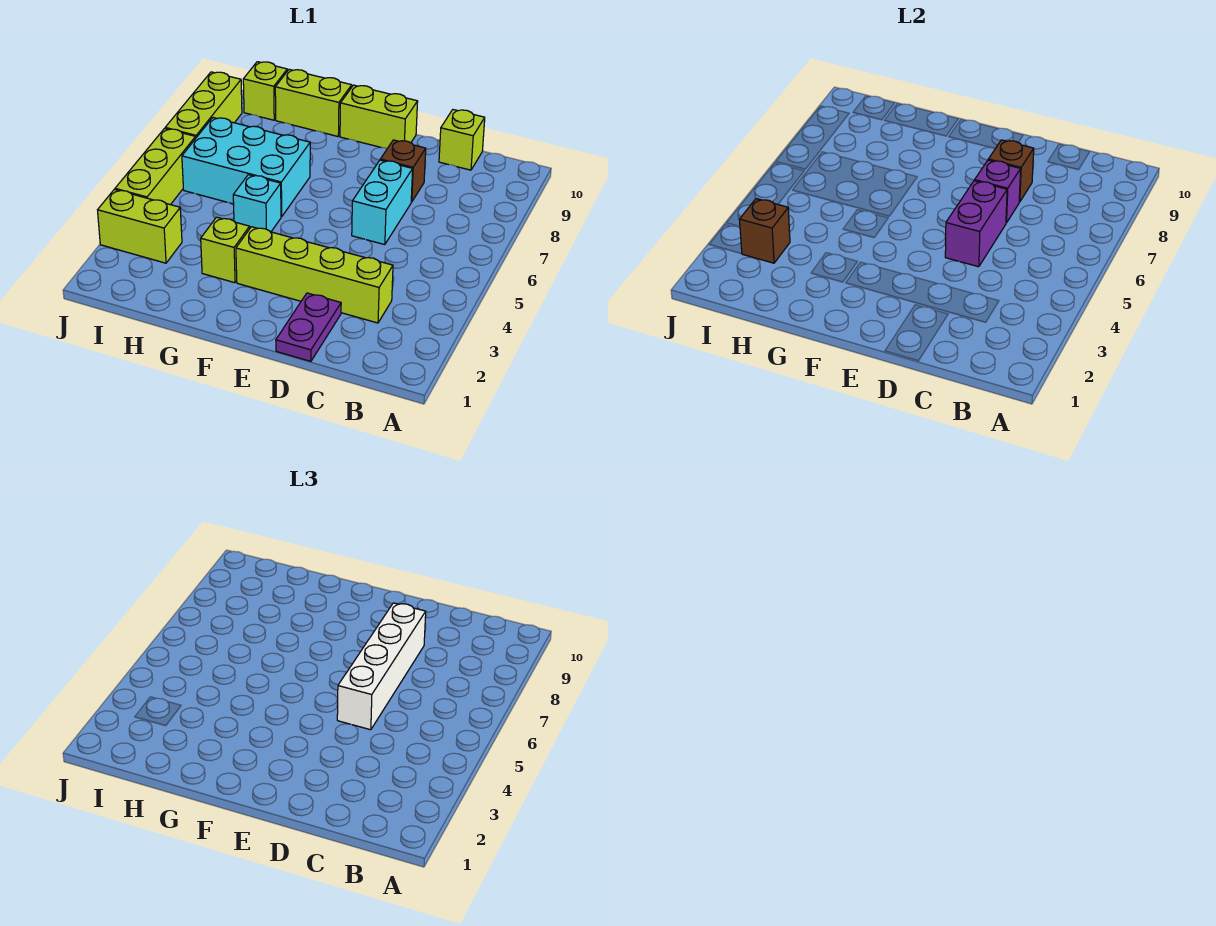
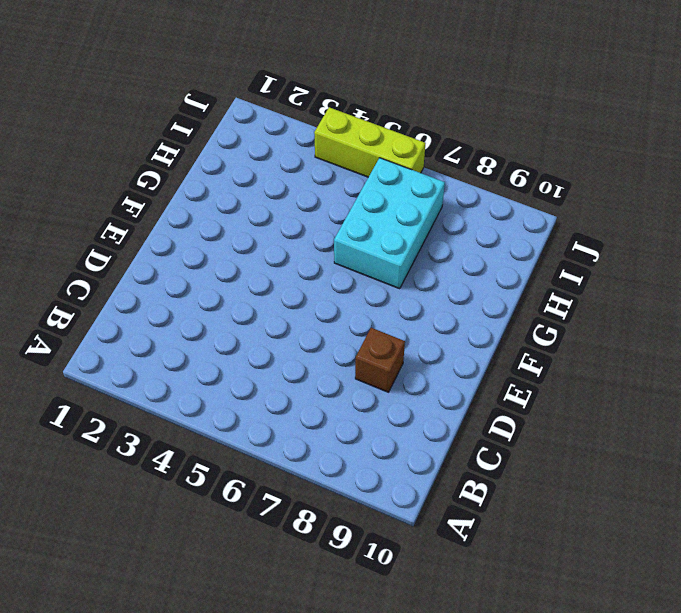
none -> lime 1x4 brick [236,227,393,323]
none -> lime 1x1 brick [439,110,485,170]
none -> purple 1x2 plate [276,293,341,361]

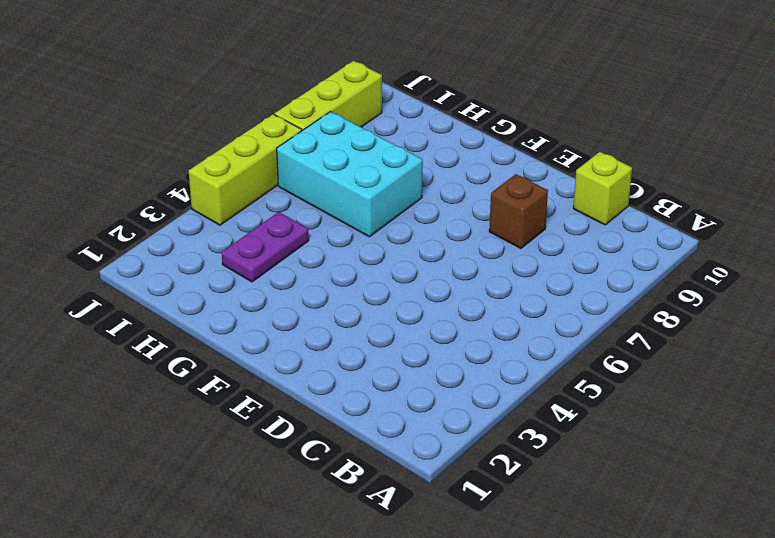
purple 1x2 plate [222,212,309,282] -> purple 1x2 plate moved to [276,293,341,361]
none -> lime 1x4 brick [236,227,393,323]
none -> cyan 1x2 brick [352,160,413,245]
none -> lime 1x2 brick [340,85,418,148]

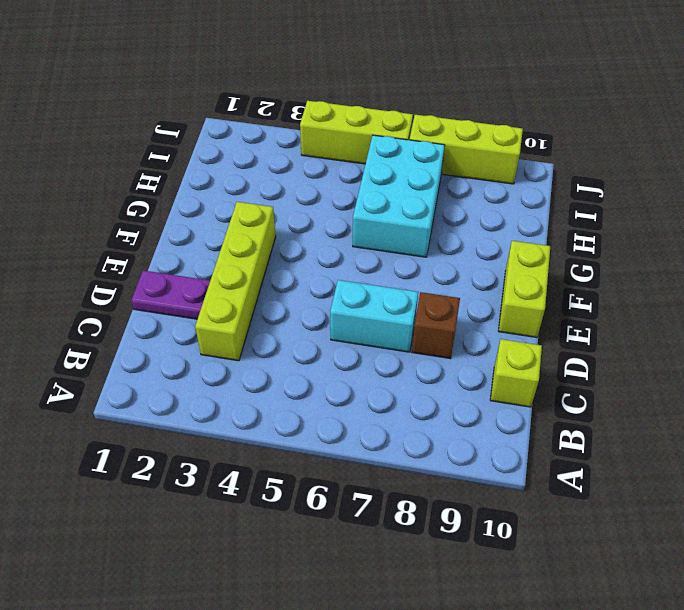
none -> lime 1x1 brick [201,217,250,283]
none -> cyan 1x1 brick [233,175,281,232]
none -> lime 1x2 brick [275,69,352,136]

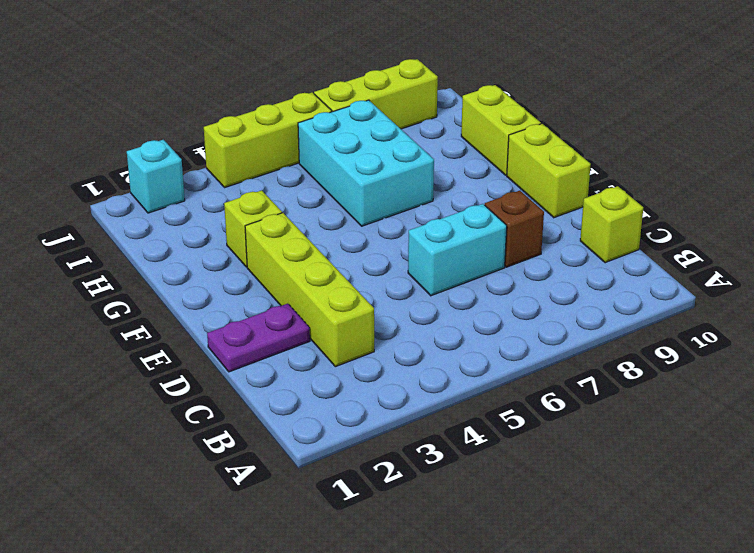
cyan 1x1 brick [127,140,185,213] -> cyan 1x1 brick moved to [233,175,281,232]
none -> lime 1x2 brick [98,189,182,263]
none -> lime 1x1 brick [243,62,287,120]
none -> purple 1x2 brick [945,181,1007,267]

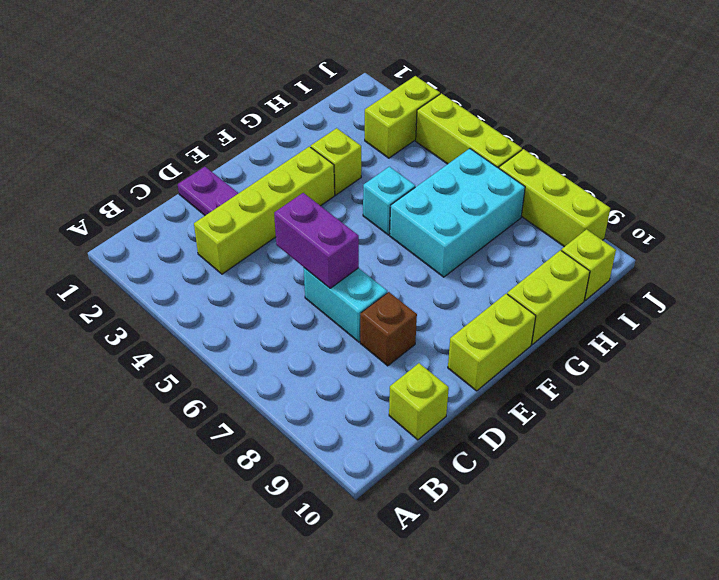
none -> purple 1x1 brick [975,160,1021,223]
none -> brown 1x1 brick [988,140,1034,202]
none -> brown 1x1 brick [739,199,790,263]

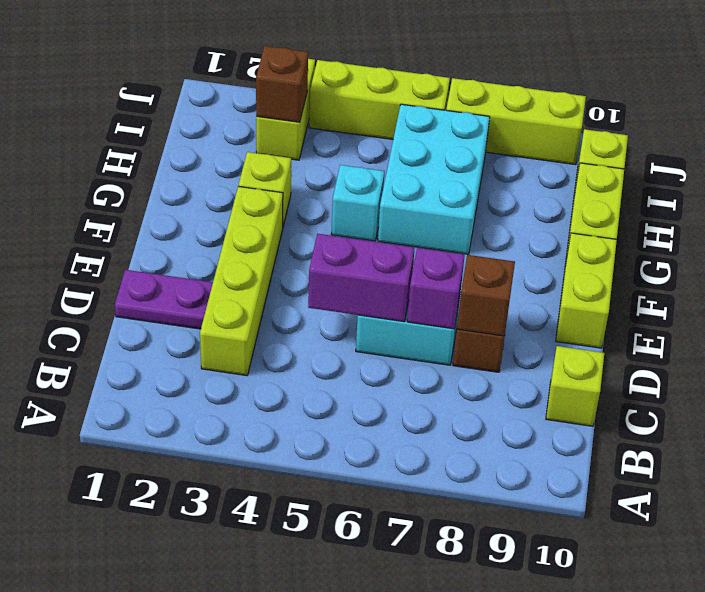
none -> white 1x4 brick [337,603,426,730]

